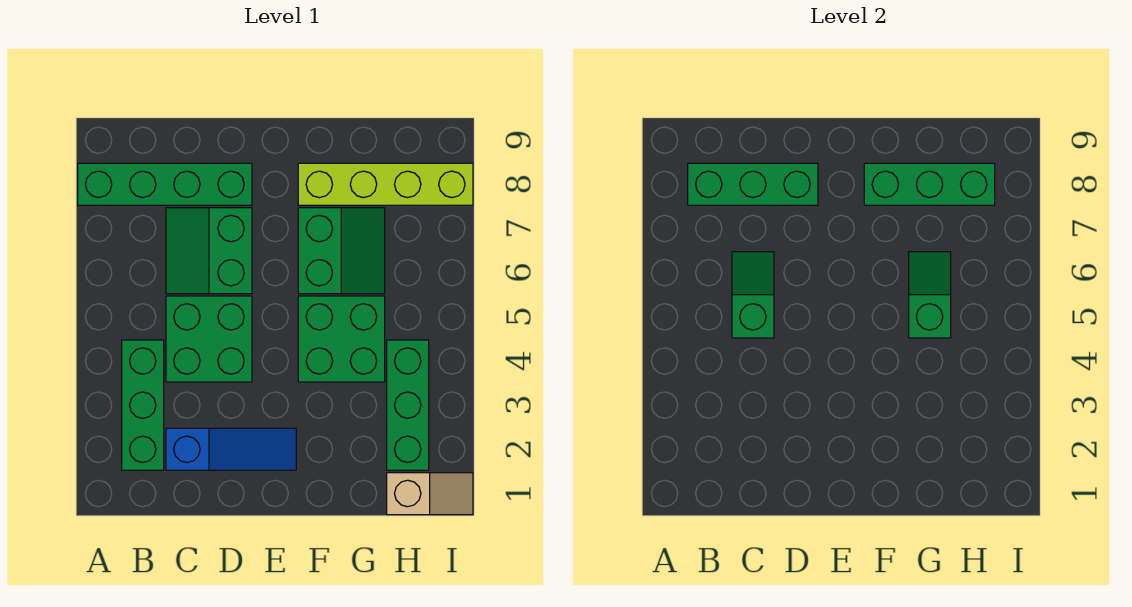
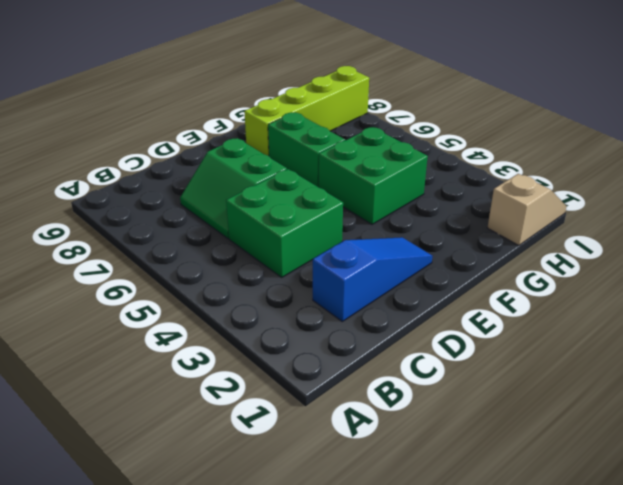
none -> green 1x4 brick [78,163,252,205]
none -> green 1x3 brick [122,340,164,470]
none -> green 1x3 brick [387,340,429,470]

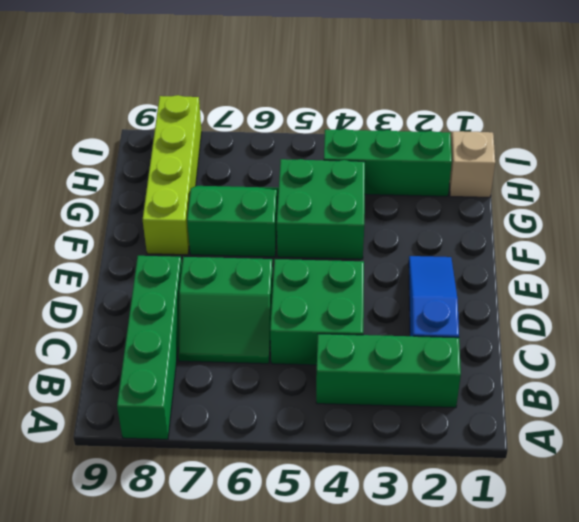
none -> green 1x3 brick [688,163,818,205]
none -> green 1x2 slope [732,252,774,338]
none -> green 1x3 brick [864,163,995,205]

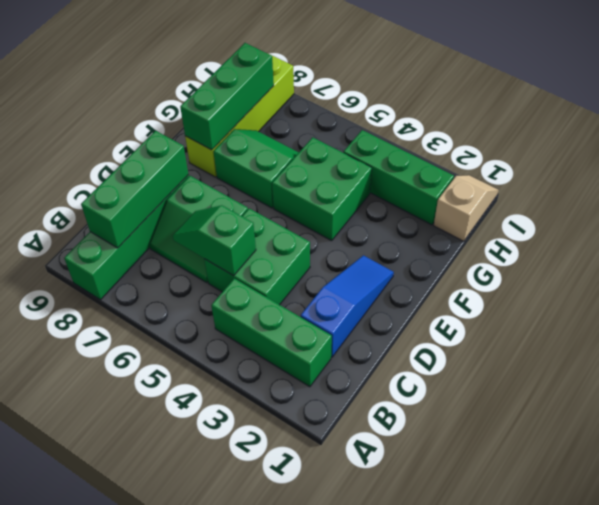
none -> green 1x2 slope [909,252,951,338]

